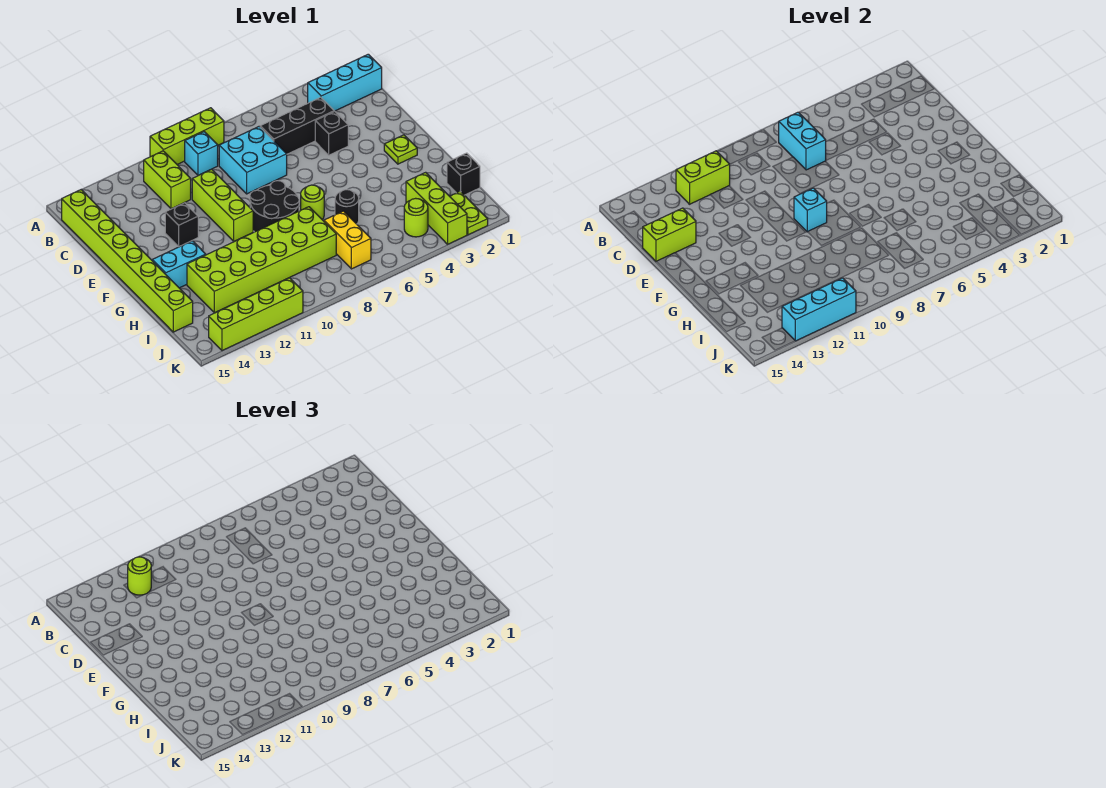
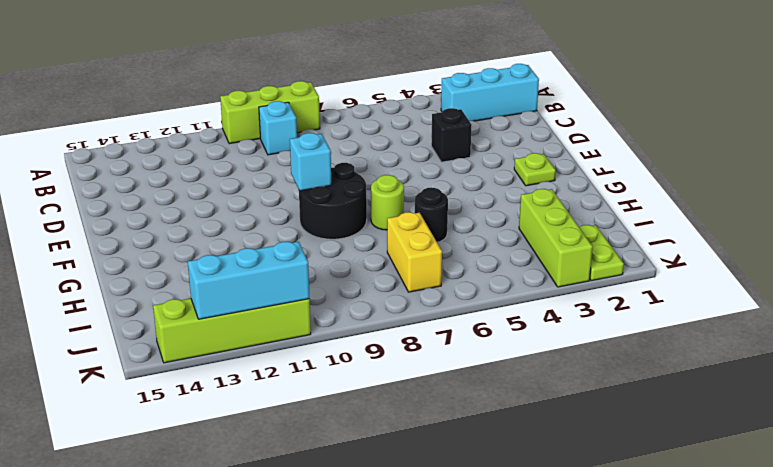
none -> lime 1x2 brick [144,151,191,209]
none -> lime 1x8 brick [62,190,193,332]
none -> black 1x3 brick [260,97,334,154]

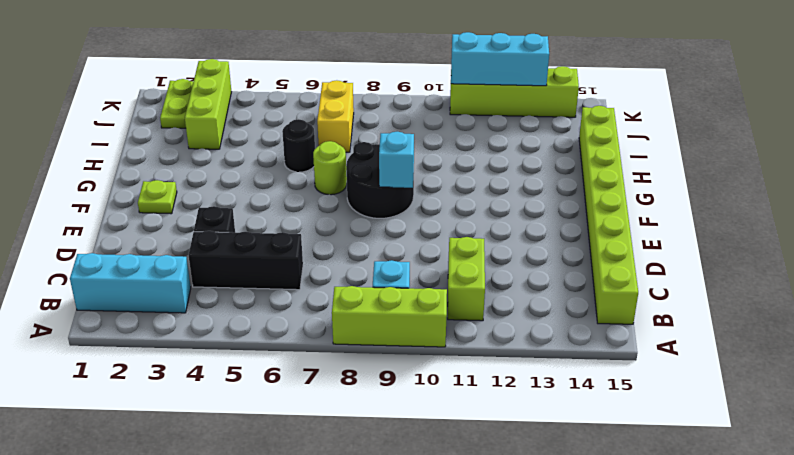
none -> cyan 2x2 brick [219,126,287,194]
none -> lime 1x3 brick [192,169,253,241]
none -> black 1x1 brick [165,203,198,247]

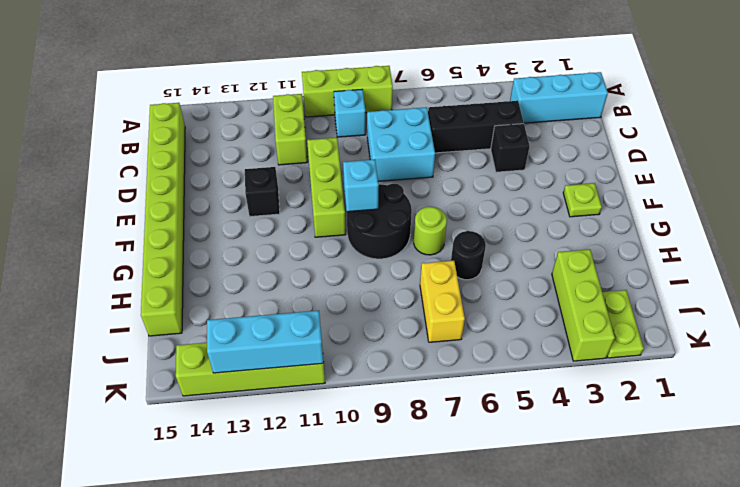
none -> cyan 1x2 brick [152,241,206,288]
none -> lime 2x6 brick [187,207,336,313]
none -> black 1x1 brick [447,153,480,195]

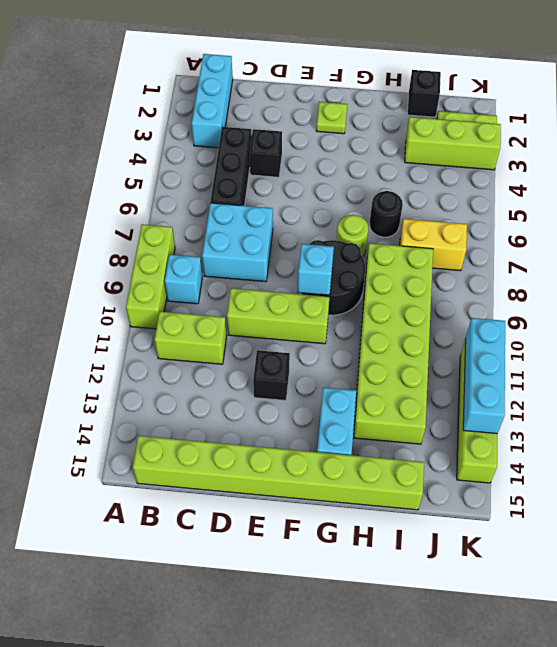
none -> lime 1x1 round brick [404,198,428,237]
none -> cyan 1x2 brick [779,112,826,170]
none -> lime 1x2 brick [676,151,730,204]

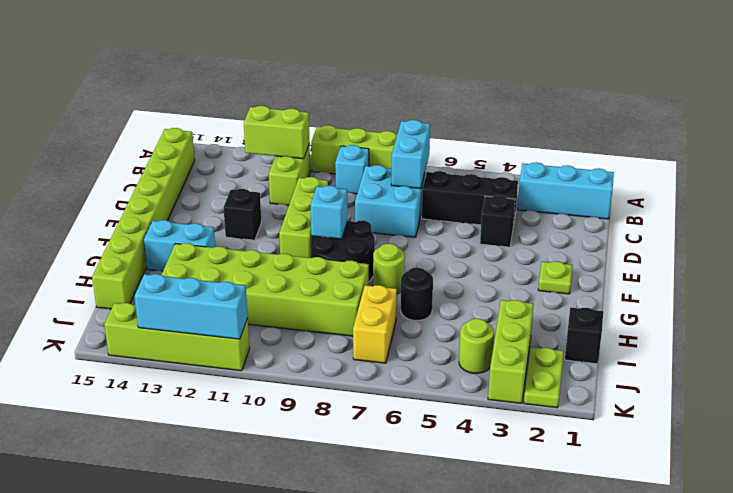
none -> lime 1x2 brick [642,208,696,262]
none -> lime 1x1 round brick [128,557,151,595]

